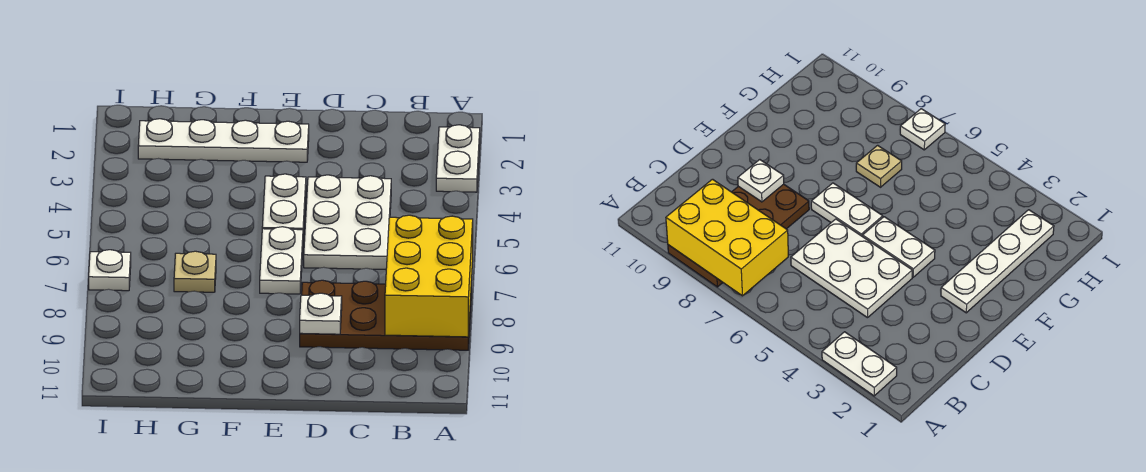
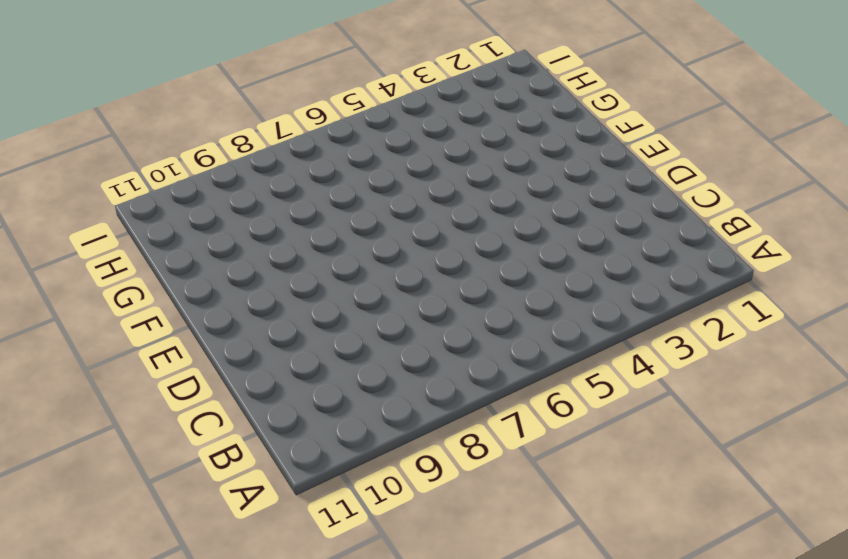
none -> white 1x2 plate [436,125,480,192]
none -> brown 2x4 plate [300,280,471,350]

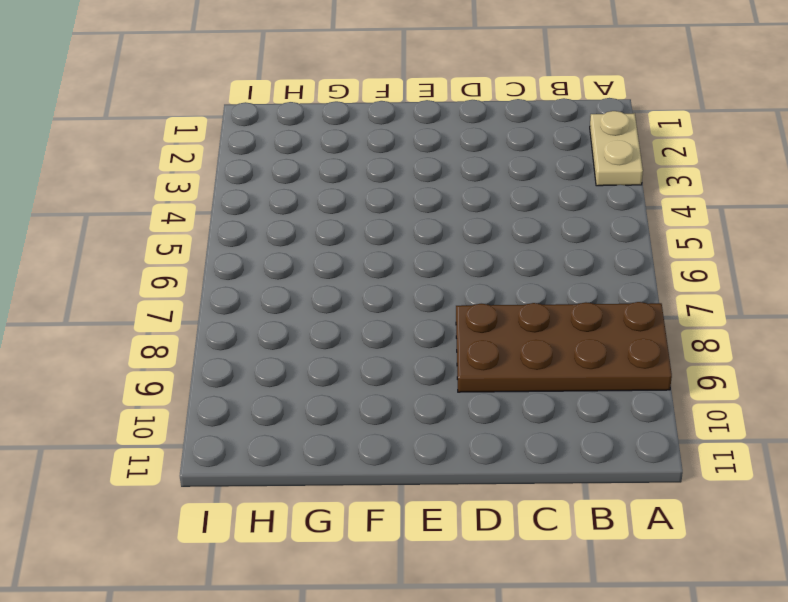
tan 1x2 plate [590,111,643,186] -> white 1x2 plate [436,125,480,192]
none -> white 2x3 plate [304,175,391,269]
none -> white 1x4 plate [138,119,309,162]

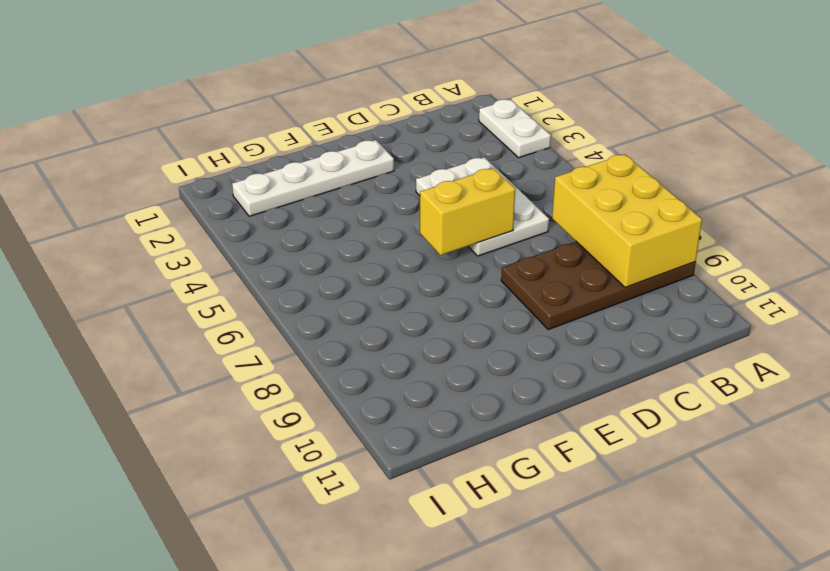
yellow 1x2 brick [420,168,515,255] -> none
none -> white 1x2 plate [262,174,306,235]
none -> white 1x2 plate [260,227,303,294]

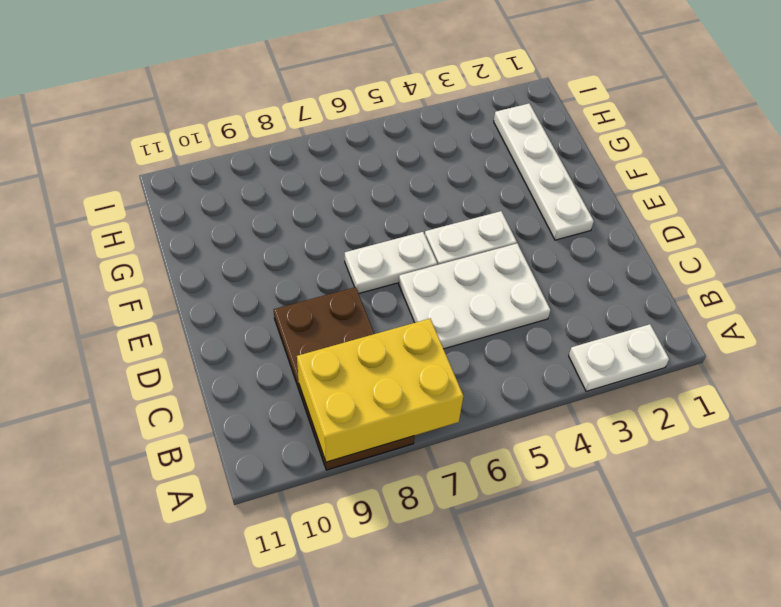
none -> tan 1x1 plate [174,251,216,292]
none -> white 1x1 plate [89,250,131,291]

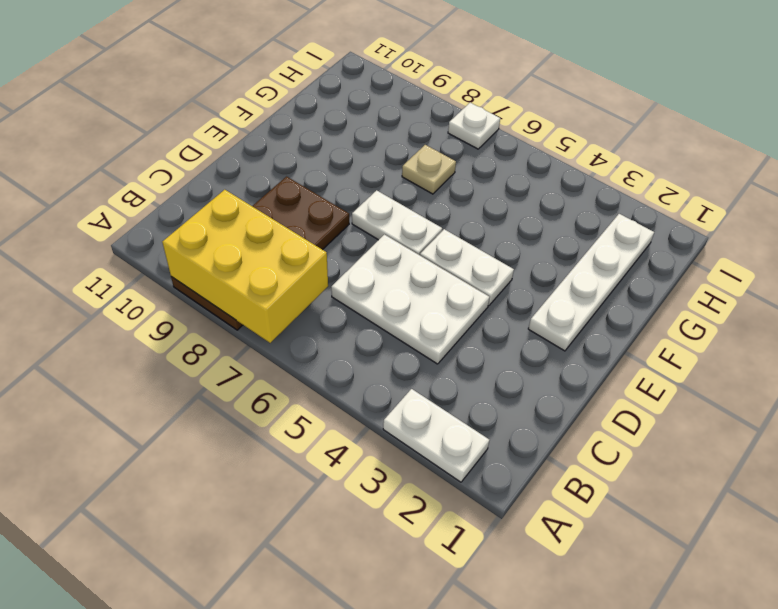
none -> white 1x1 plate [300,293,342,334]

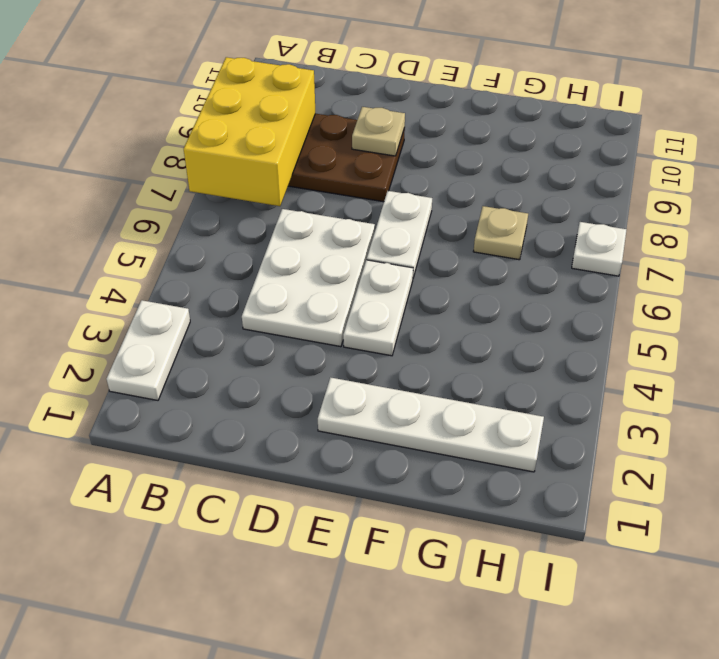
tan 1x1 plate [352,107,405,156] -> white 1x1 plate [300,293,342,334]

